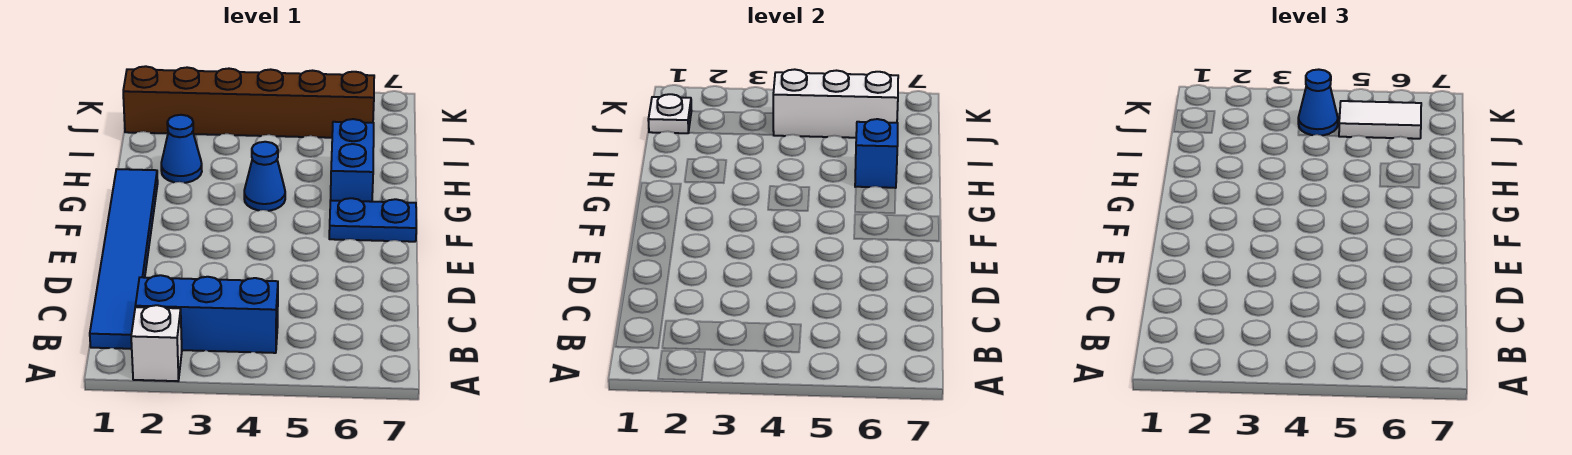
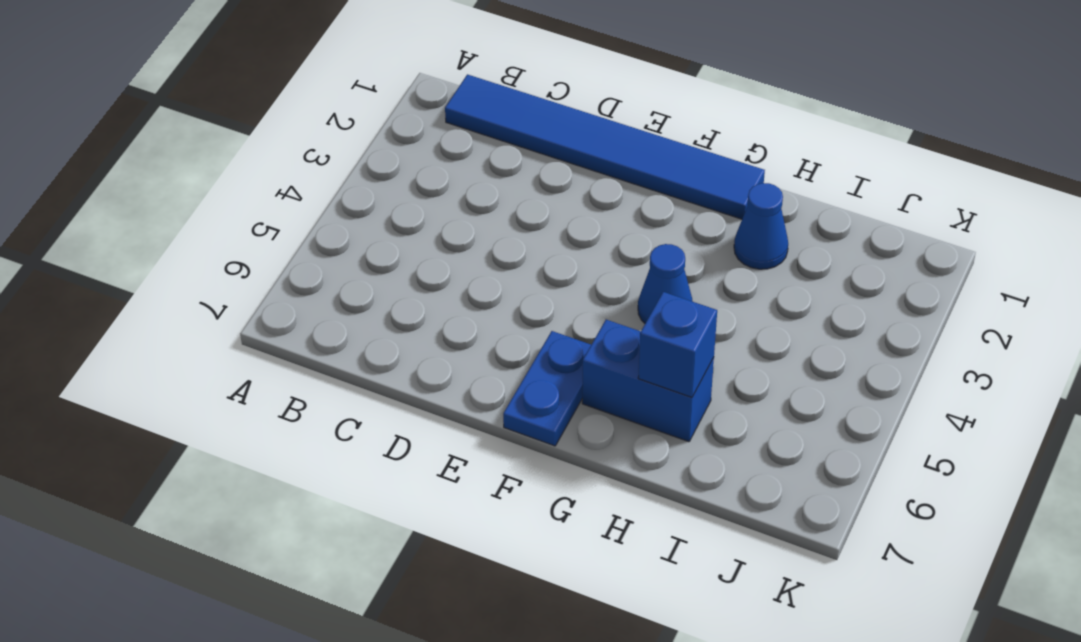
none -> white 1x1 brick [131,305,182,381]
none -> blue 1x3 brick [136,275,278,353]
none -> brown 1x6 brick [123,66,374,138]

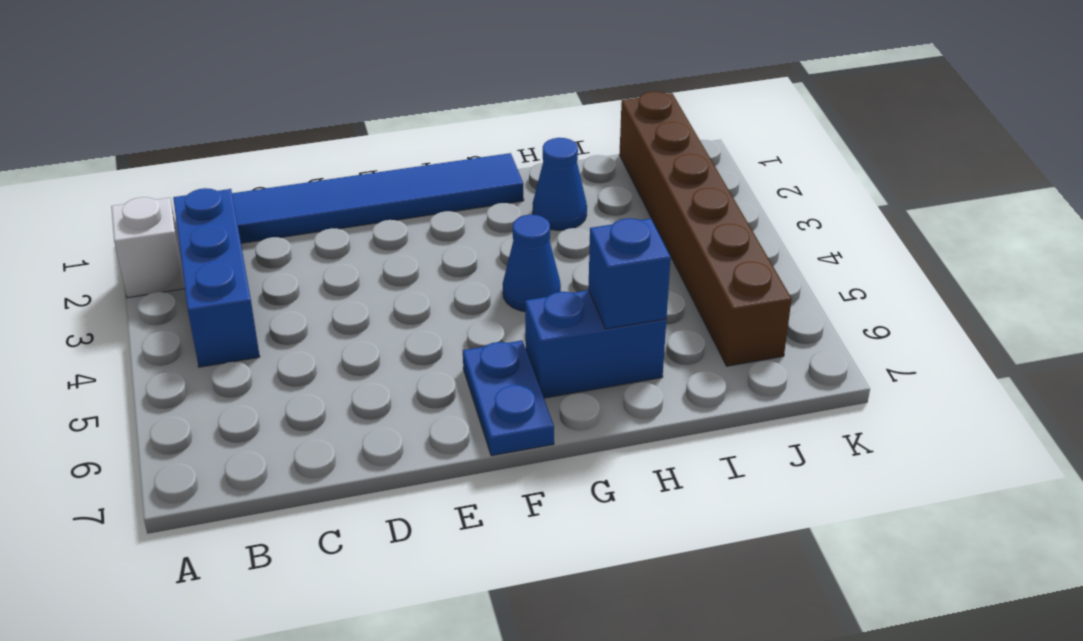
none -> white 1x1 plate [648,94,692,133]
none -> white 1x3 brick [773,69,898,138]
none -> blue 1x1 cone [1298,69,1338,135]

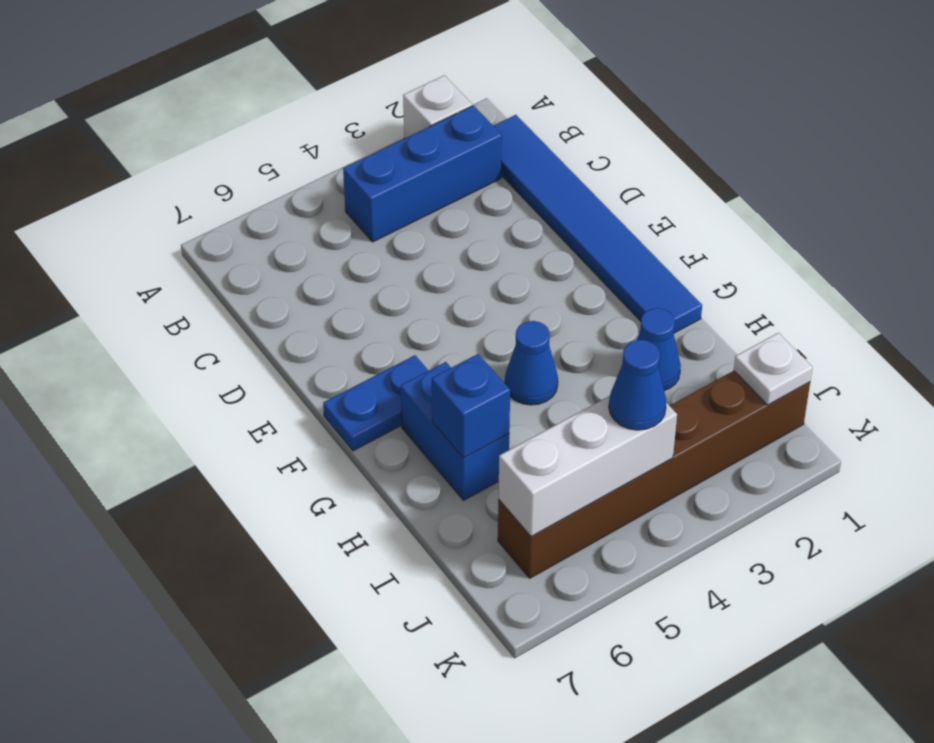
none -> white 1x2 tile [1339,101,1421,139]

